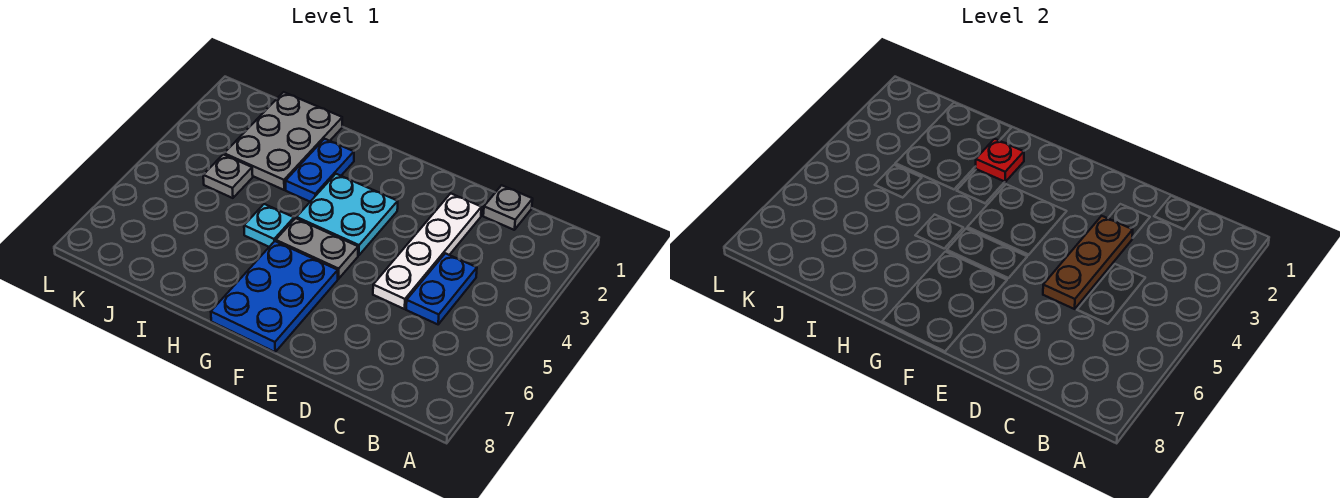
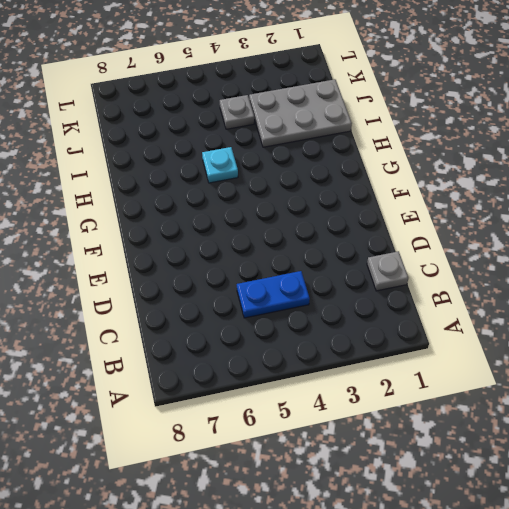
none -> white 1x4 plate [373,193,481,309]
none -> cyan 2x2 plate [297,174,398,255]
none -> grey 1x2 plate [276,218,358,279]

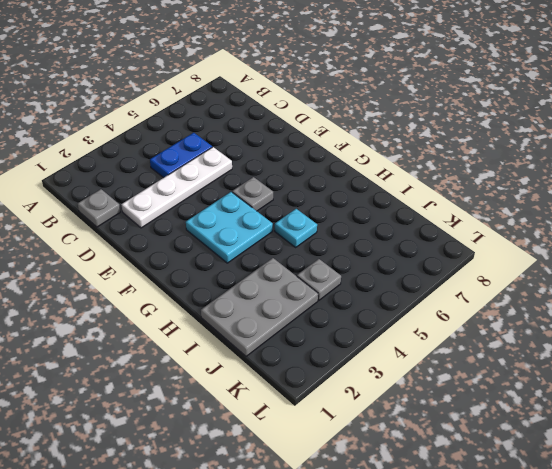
grey 1x1 plate [232,177,273,211] -> grey 1x2 plate [276,218,358,279]
none -> blue 2x3 plate [211,241,338,352]
none -> blue 1x2 plate [286,139,354,202]
none -> brown 1x3 plate [1043,216,1133,309]

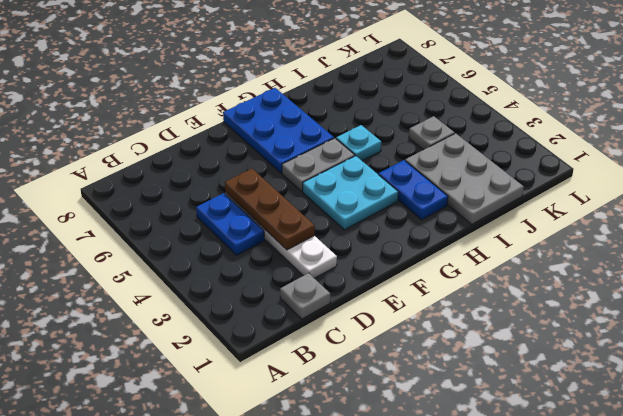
none -> red 1x1 plate [975,139,1024,182]

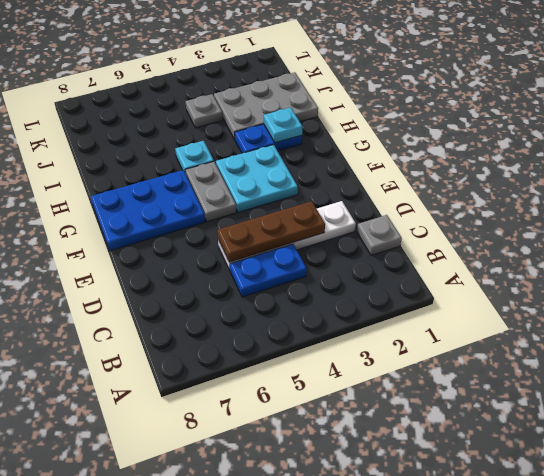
cyan 1x1 plate [264,107,303,143] -> red 1x1 plate [975,139,1024,182]

